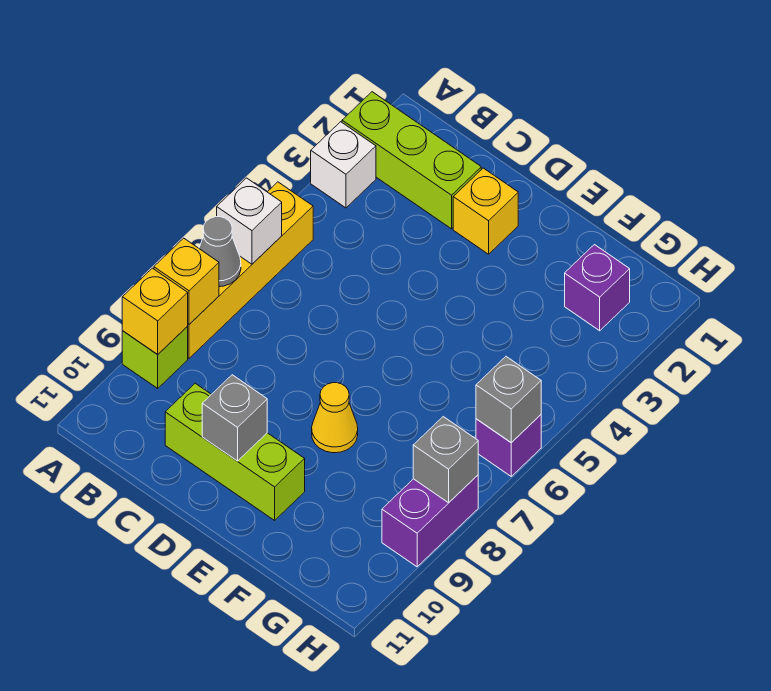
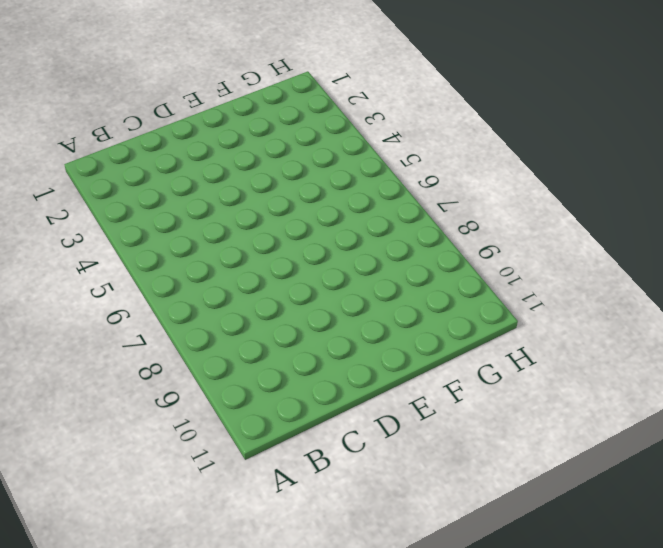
none -> lime 1x3 brick [342,92,481,229]
none -> white 1x1 brick [311,122,376,208]
none -> yellow 1x4 brick [187,182,313,358]

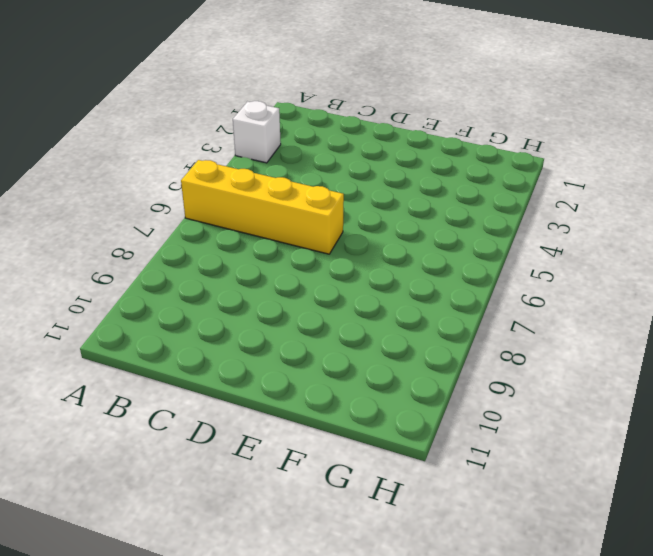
yellow 1x4 brick [181,160,344,254] -> yellow 1x4 brick turned to [187,182,313,358]
none -> lime 1x3 brick [342,92,481,229]
none -> lime 1x1 brick [122,327,188,388]
none -> lime 1x3 brick [165,383,305,520]

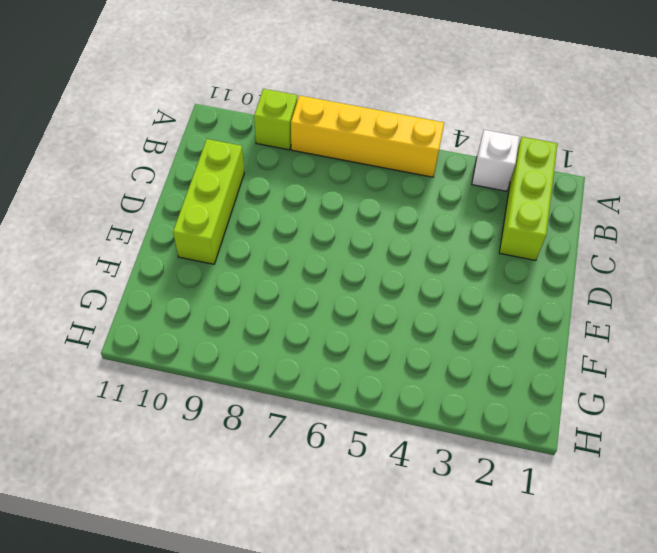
none -> yellow 1x1 brick [453,168,518,254]
none -> yellow 1x1 cone [312,383,358,453]
none -> purple 1x1 brick [565,245,630,331]

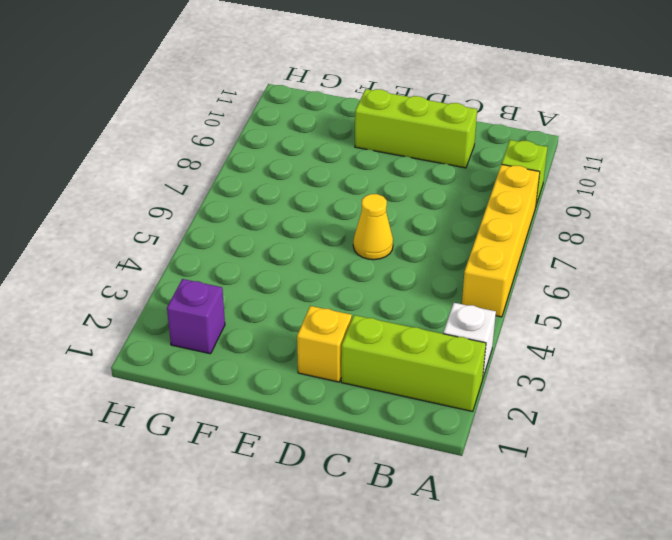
yellow 1x1 cone [353,194,393,260] -> yellow 1x1 cone moved to [312,383,358,453]
none -> purple 1x1 brick [476,415,541,476]
none -> purple 1x2 brick [382,475,478,567]
none -> white 1x1 brick [217,178,282,264]

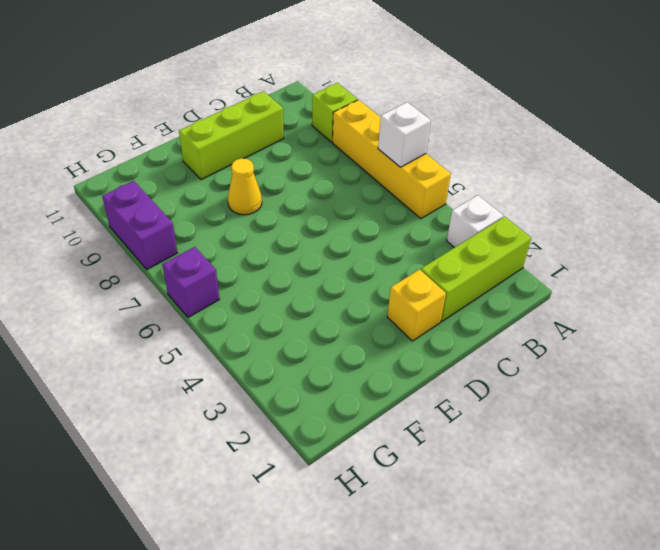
none -> purple 1x1 brick [565,245,630,331]
none -> grey 1x1 cone [199,217,241,287]
none -> yellow 1x1 brick [154,238,219,324]

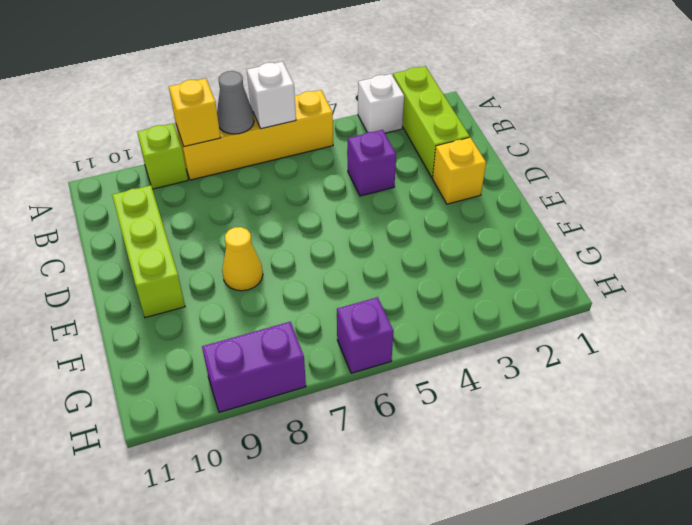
purple 1x1 brick [348,130,396,196] -> purple 1x1 brick moved to [565,245,630,331]
none -> yellow 1x1 brick [122,268,188,355]
none -> grey 1x1 brick [202,375,267,461]
none -> grey 1x1 brick [476,357,541,443]

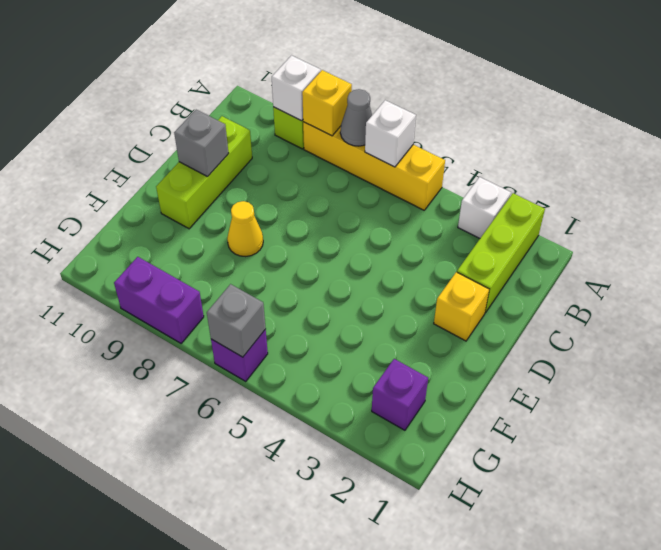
white 1x1 brick [272,55,321,121] -> yellow 1x1 brick [122,268,188,355]
none -> grey 1x1 brick [413,417,478,503]

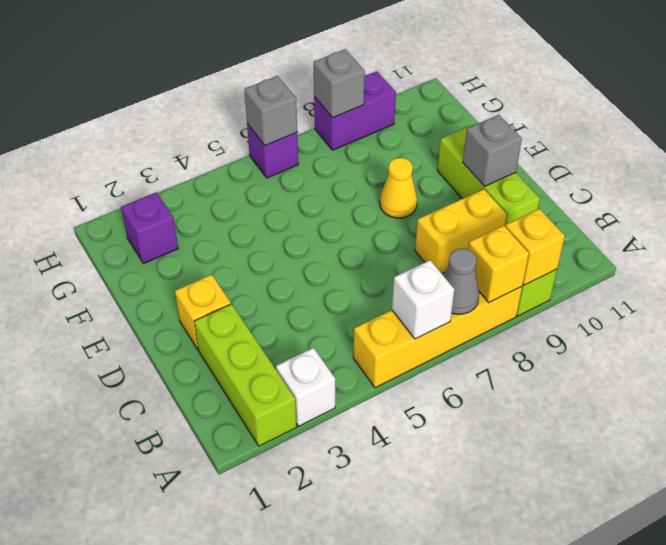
yellow 1x2 brick [415,189,507,273] -> none

